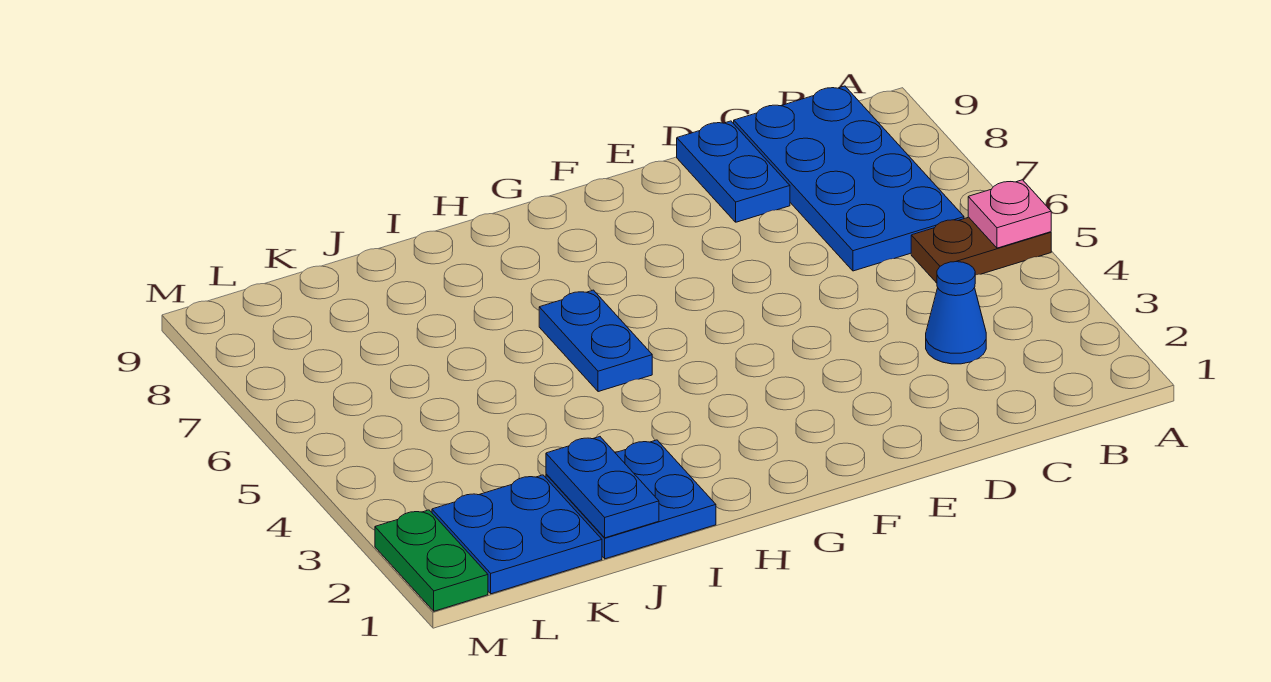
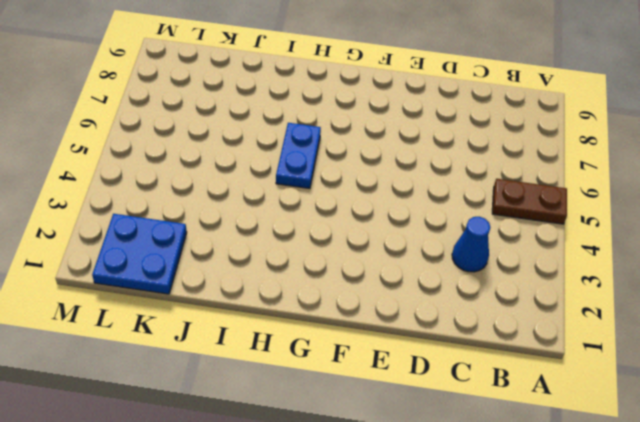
none -> blue 2x4 plate [734,86,964,271]
none -> blue 1x2 plate [677,121,790,222]

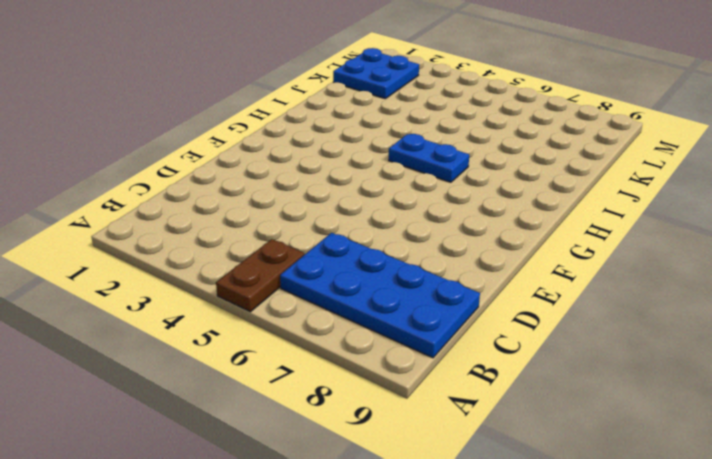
none -> blue 1x1 cone [926,262,986,364]
none -> blue 1x2 plate [677,121,790,222]

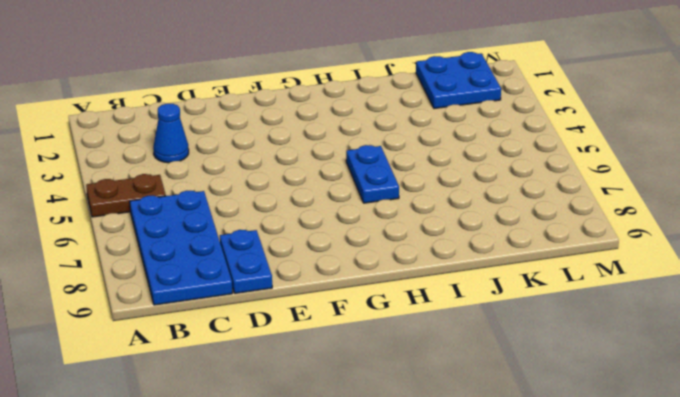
none -> blue 2x2 plate [546,440,716,559]
none -> green 1x2 plate [375,510,488,611]

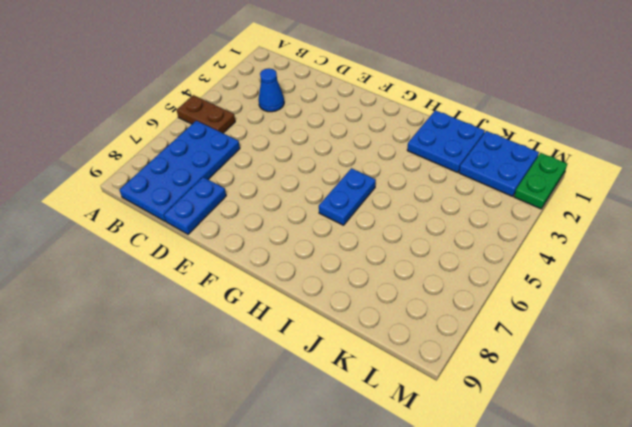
none -> pink 1x1 plate [968,180,1051,248]
none -> blue 1x2 plate [546,437,659,538]

